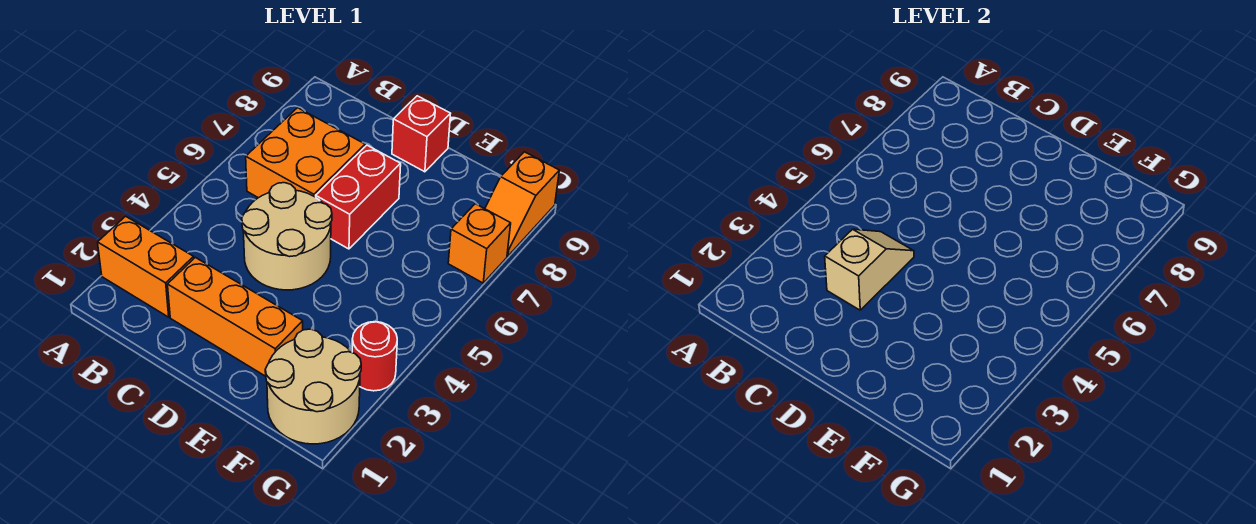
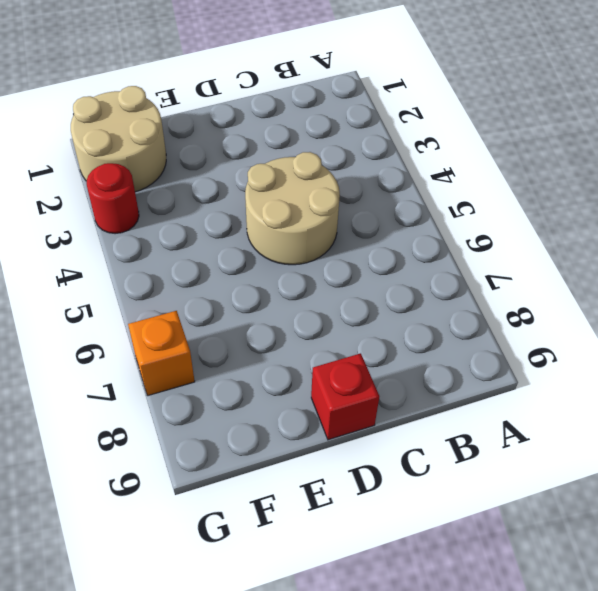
none -> orange 1x2 brick [98,216,194,317]
none -> orange 2x2 brick [246,108,365,198]

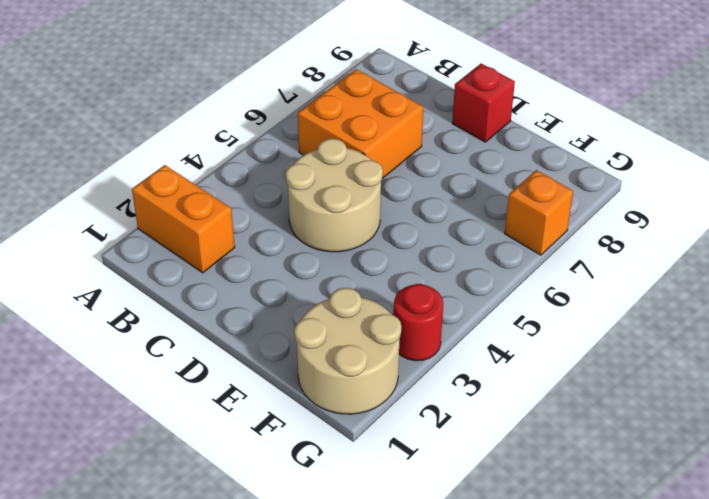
none -> orange 1x3 brick [168,257,303,376]
none -> red 1x2 brick [316,145,401,249]

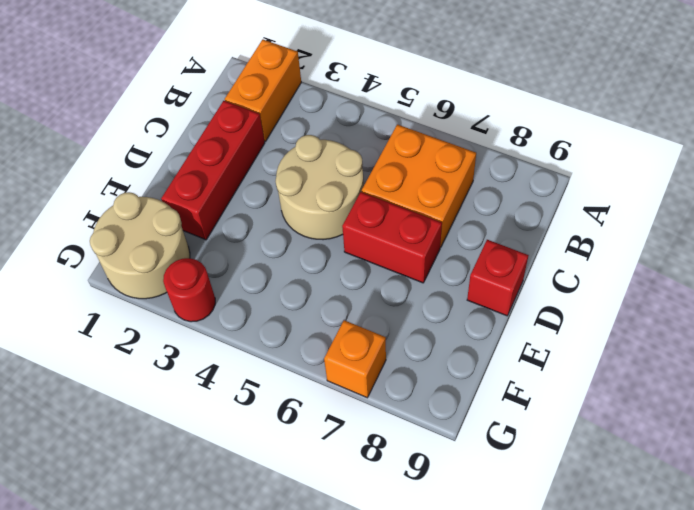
red 1x3 brick [161,101,265,240] -> orange 1x3 brick [168,257,303,376]
none -> orange 1x2 slope [485,152,559,256]
none -> tan 1x2 slope [825,229,914,310]

